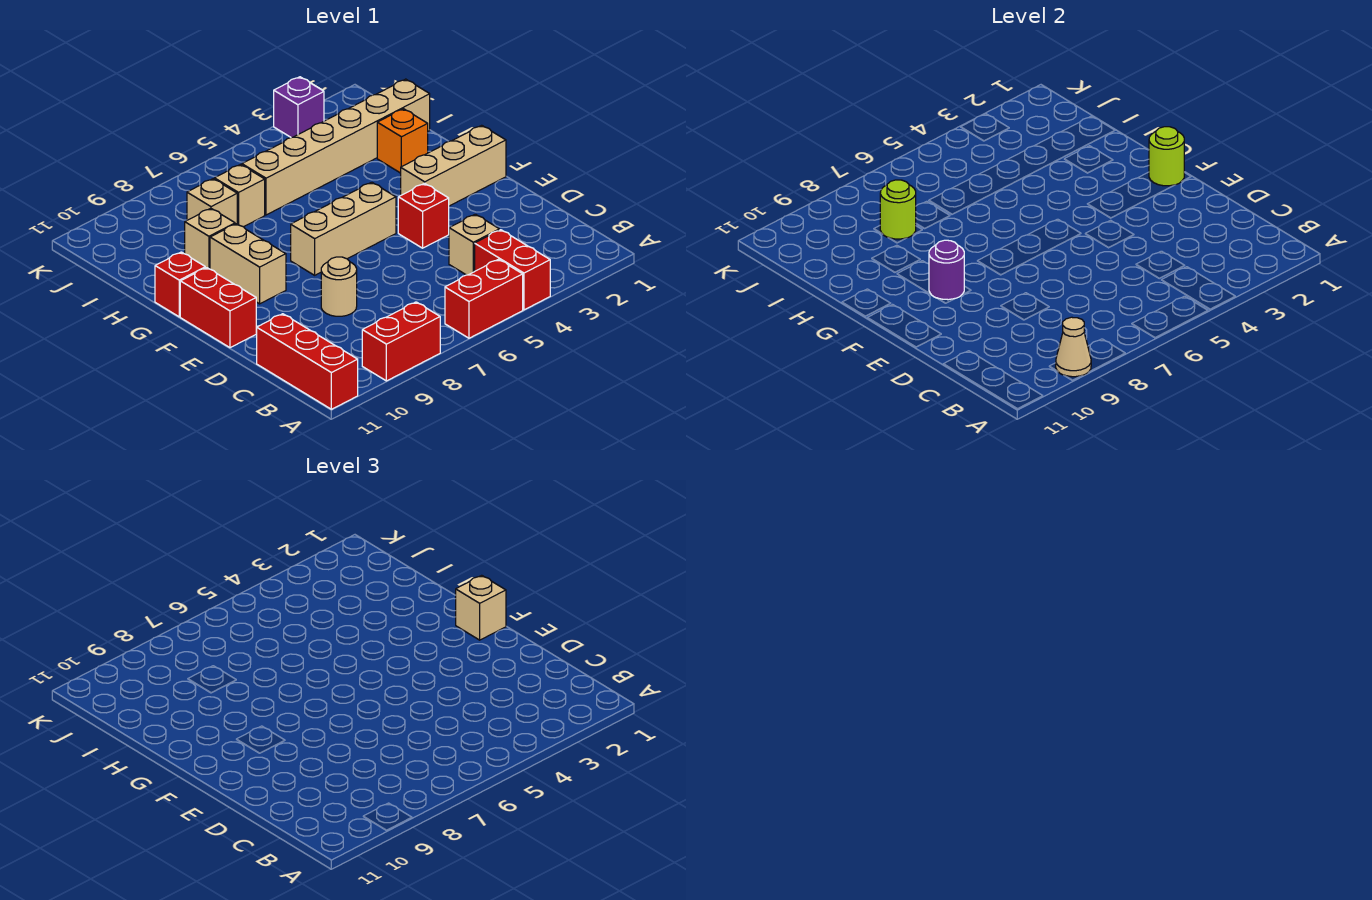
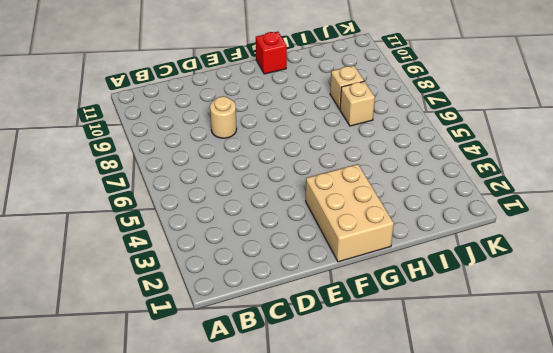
tan 2x3 brick [306,164,394,262] -> tan 1x3 brick [401,125,506,206]
none -> red 1x2 brick [475,230,550,310]
none -> red 1x2 brick [445,259,523,338]
none -> red 1x2 brick [362,302,440,381]

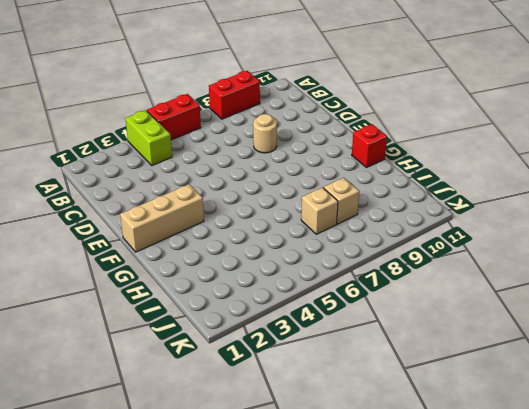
lime 1x2 brick [125,110,172,165] -> red 1x2 brick [475,230,550,310]
none -> red 1x3 brick [257,314,358,409]
none -> tan 1x1 brick [449,214,499,275]
none -> red 1x1 brick [398,183,449,248]

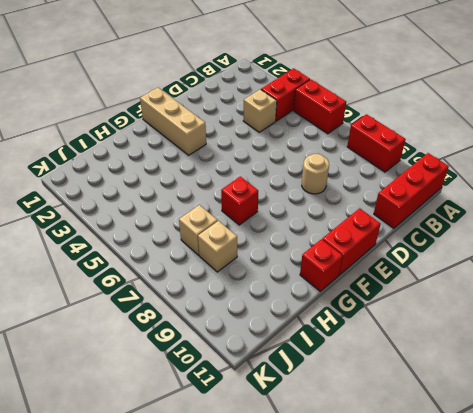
red 1x1 brick [221,177,258,225] -> red 1x1 brick moved to [398,183,449,248]
none -> tan 1x3 brick [291,182,396,275]
none -> tan 1x2 brick [210,224,286,304]
none -> orange 1x1 brick [377,109,428,173]

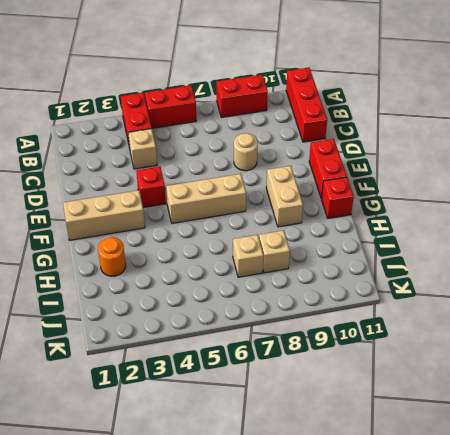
orange 1x1 round brick [98,237,126,276] -> orange 1x1 brick [377,109,428,173]
none -> tan 1x1 brick [185,208,235,269]
none -> tan 1x6 brick [242,79,430,215]
none -> purple 1x1 brick [274,77,324,138]

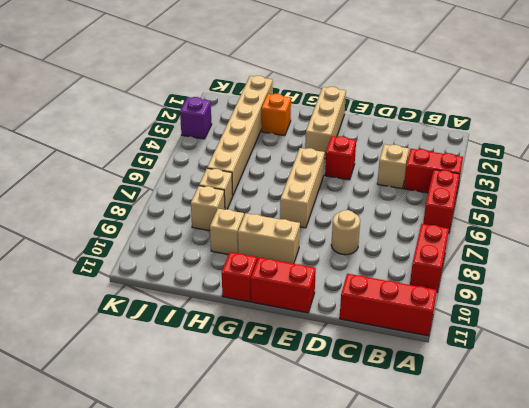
none -> tan 1x1 cone [1056,317,1091,377]
none -> lime 1x1 round brick [1149,127,1184,186]
none -> purple 1x1 round brick [929,240,964,300]

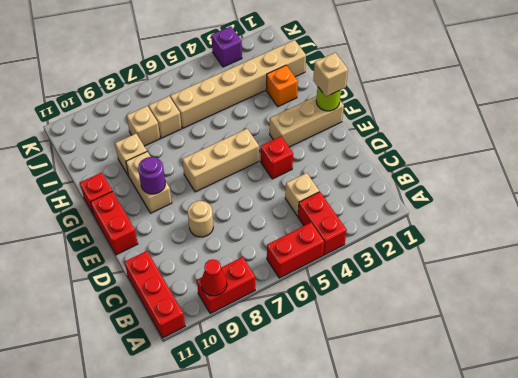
red 1x1 cone [201,259,227,296] -> tan 1x1 cone [1056,317,1091,377]
none -> lime 1x1 round brick [880,180,916,239]

